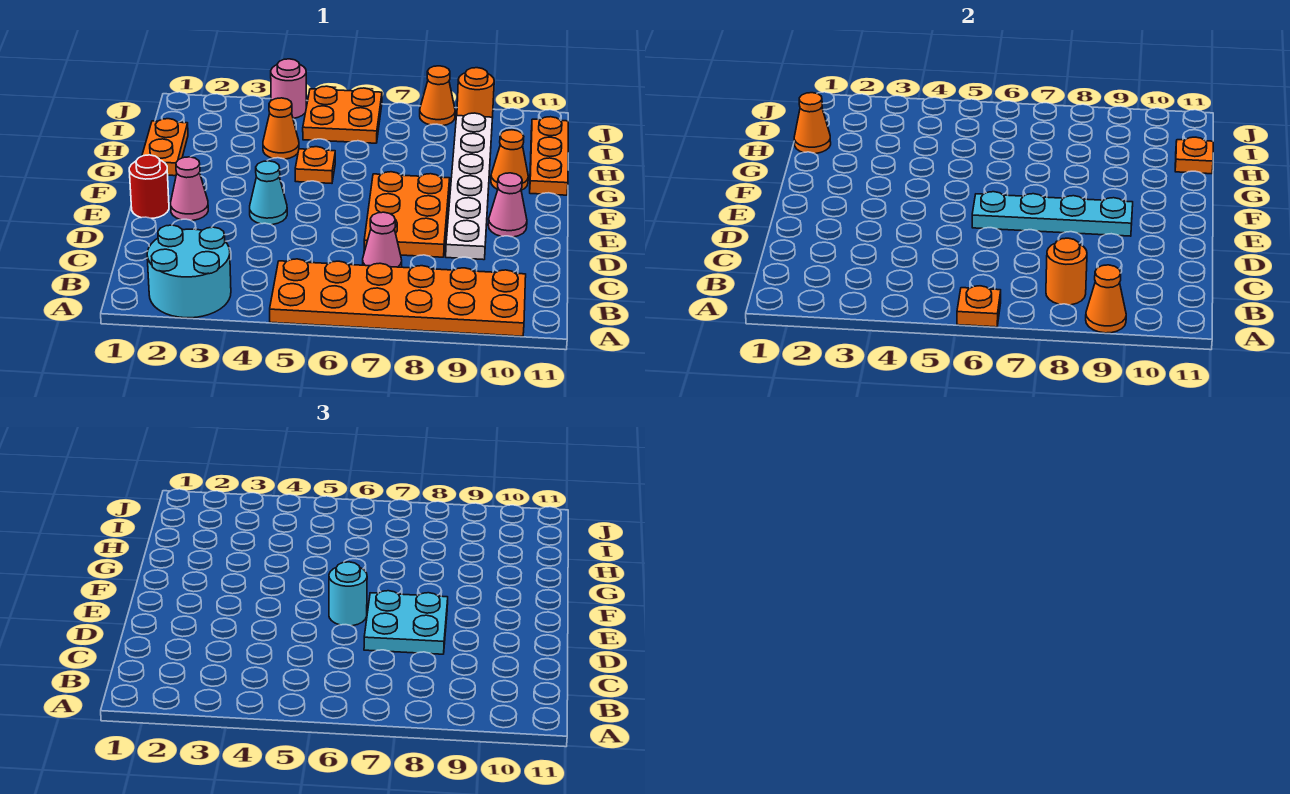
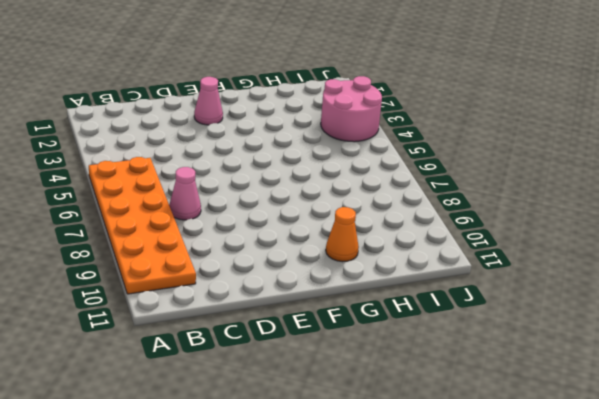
pink 2x2 round brick [321,76,382,142] -> pink 1x1 round brick [271,59,306,118]
none -> cyan 2x2 round brick [147,225,231,318]
none -> orange 2x3 plate [364,172,450,257]
none -> white 1x6 plate [446,113,492,260]

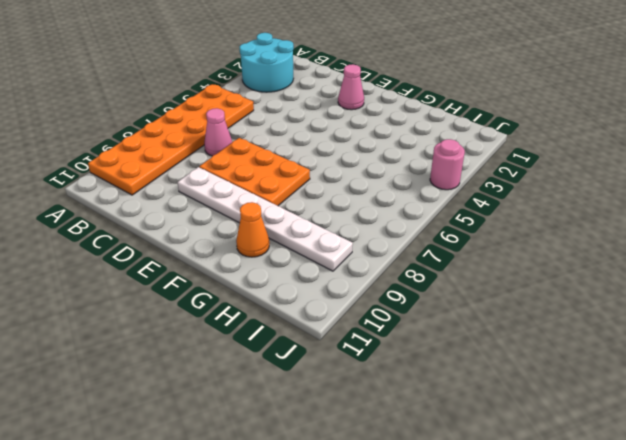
none -> red 1x1 round brick [129,155,169,218]
none -> cyan 1x1 cone [250,161,287,225]
none -> pink 1x1 cone [488,173,527,237]

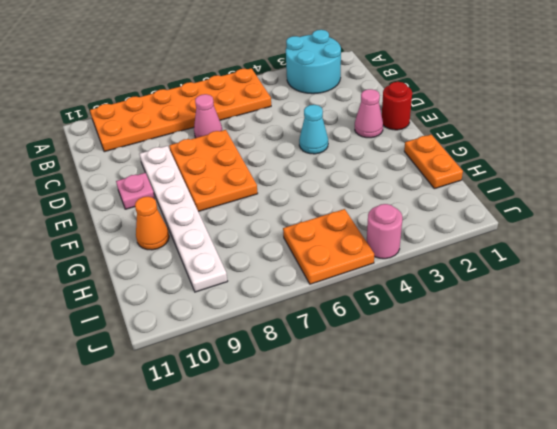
pink 1x1 plate [116,173,155,209] -> pink 1x1 cone [488,173,527,237]
none -> orange 1x1 plate [295,147,335,183]
none -> orange 1x3 plate [530,117,568,195]
none -> orange 1x1 cone [263,98,299,159]

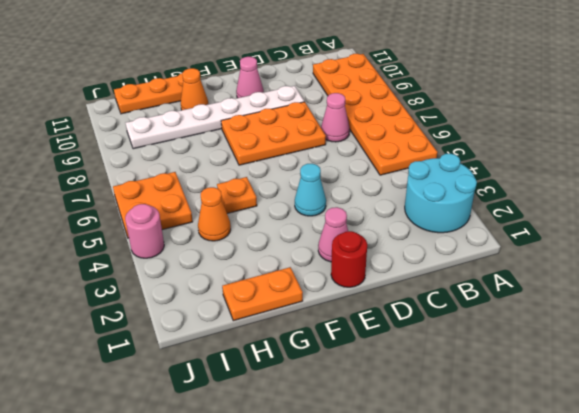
none -> orange 1x1 cone [420,66,455,126]
none -> orange 1x1 round brick [457,68,494,118]
none -> orange 1x1 plate [957,286,1001,327]

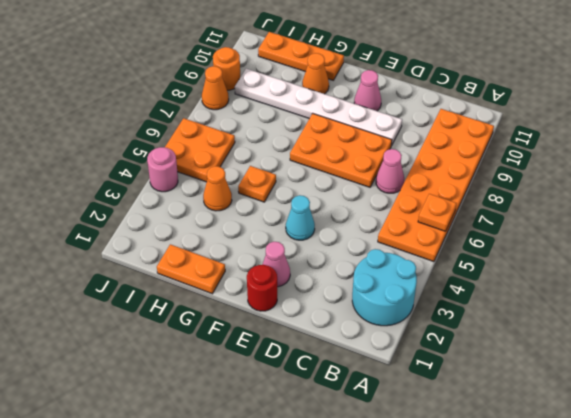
none -> orange 1x1 cone [1086,265,1126,333]
none -> orange 1x1 round brick [1046,238,1087,305]
none -> cyan 1x4 plate [972,192,1133,236]

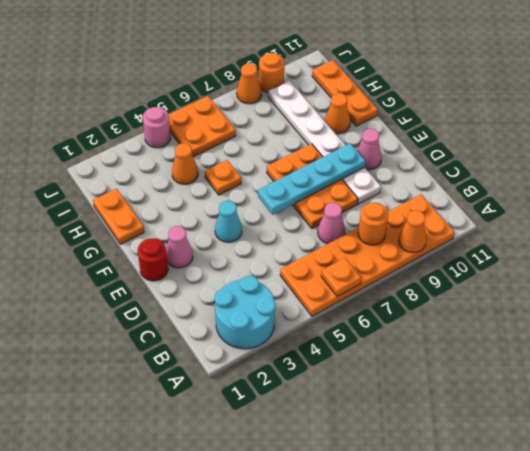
none -> orange 1x1 cone [794,93,831,154]
none -> orange 1x1 plate [1175,137,1213,174]
none -> cyan 2x2 plate [364,591,448,654]

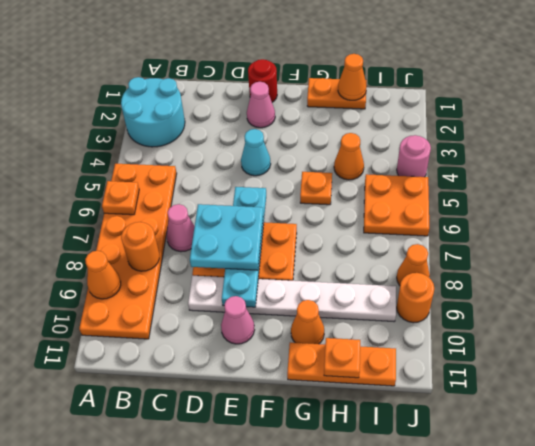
none -> cyan 1x1 round brick [329,562,367,626]

